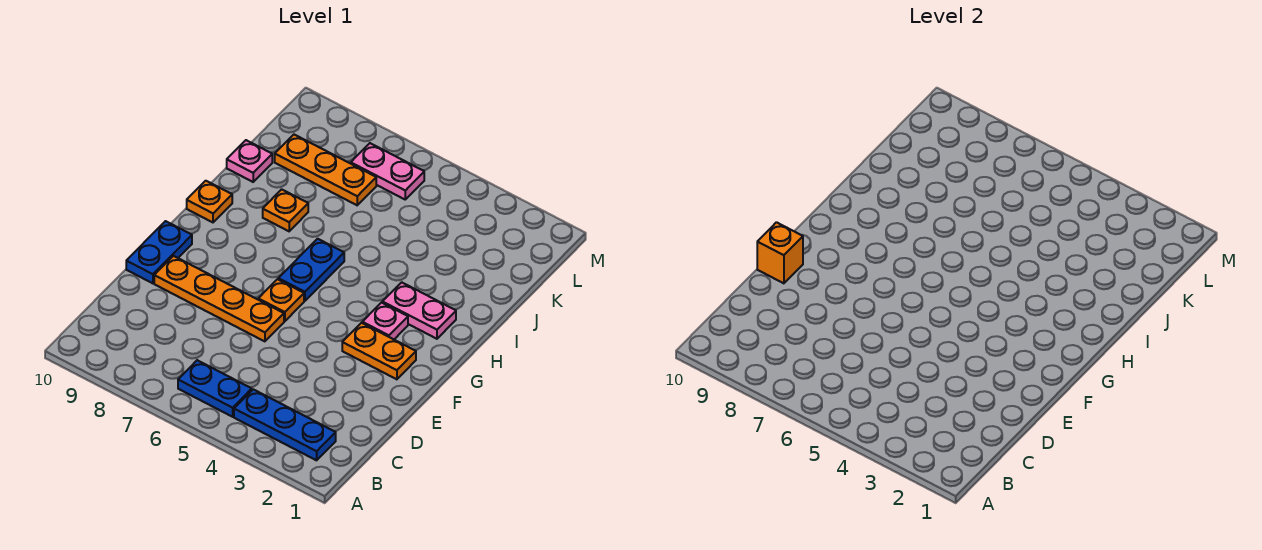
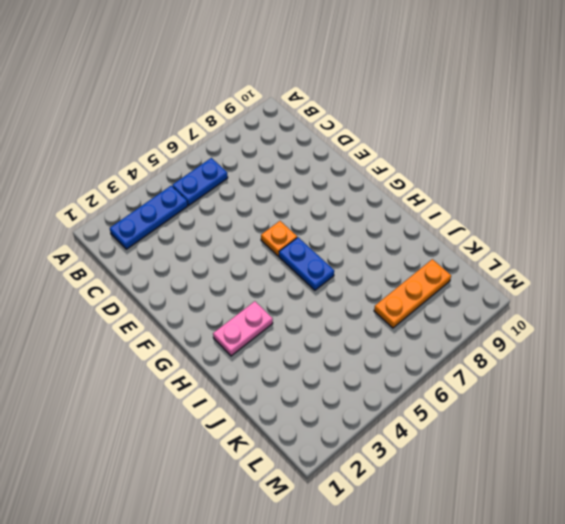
none -> orange 1x4 plate [154,256,284,341]
none -> blue 1x2 plate [126,221,192,283]
none -> orange 1x2 plate [342,323,416,379]

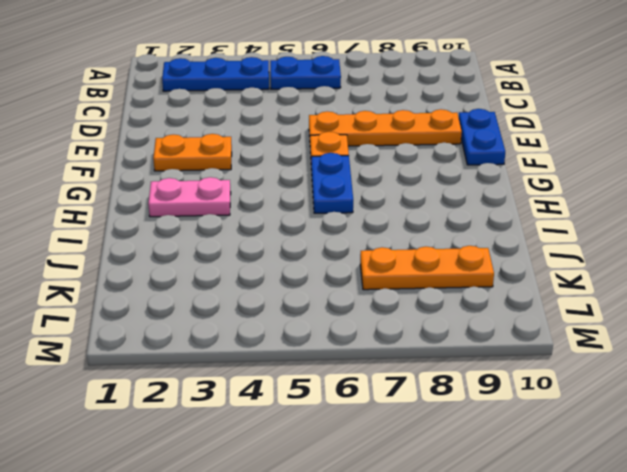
none -> pink 1x1 plate [362,303,408,339]
none -> orange 1x1 plate [187,181,232,222]
none -> orange 1x1 plate [263,189,308,231]

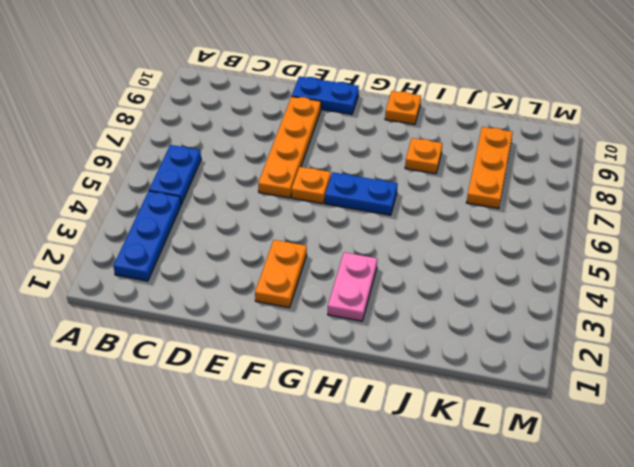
none -> pink 1x1 plate [362,303,408,339]
none -> pink 1x1 plate [227,140,272,182]
none -> pink 1x2 plate [351,143,424,199]

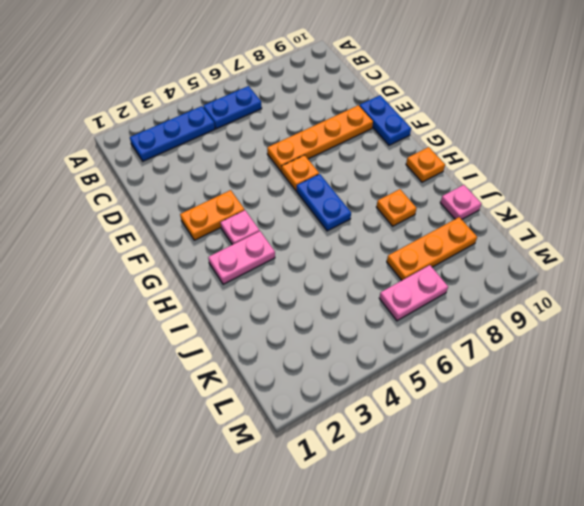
none -> orange 1x1 brick [757,222,803,283]

